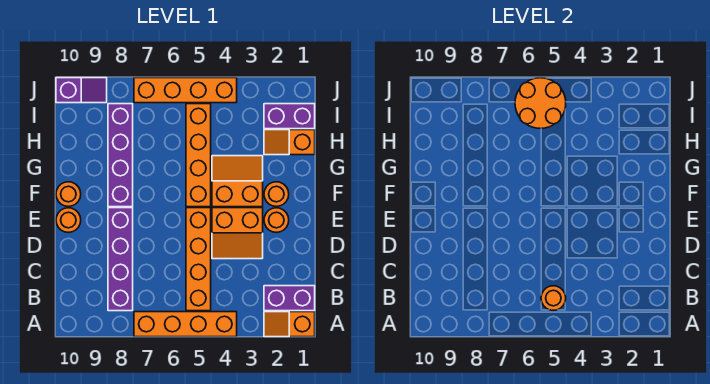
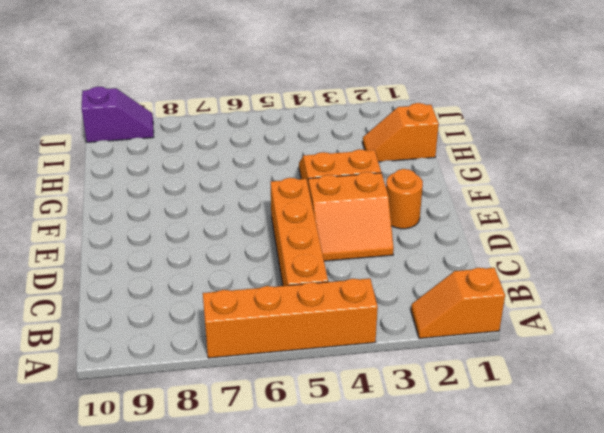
none -> purple 1x2 brick [264,286,315,311]
none -> purple 1x4 brick [108,208,133,311]
none -> orange 1x1 round brick [56,208,81,232]

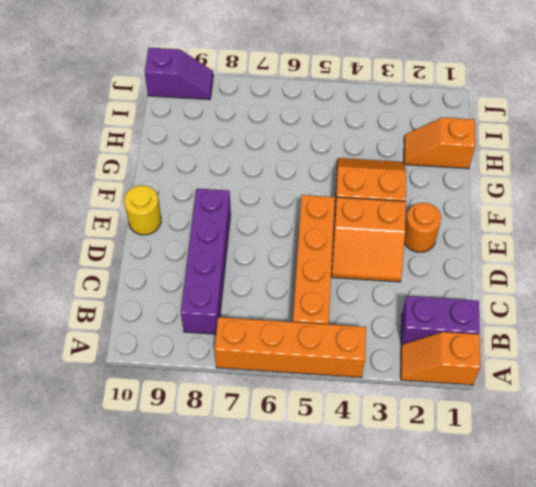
yellow 1x1 round brick [124,185,161,235] -> orange 1x1 round brick [56,208,81,232]
none -> orange 1x1 round brick [264,182,289,206]
none -> orange 1x4 brick [186,104,211,207]
none -> purple 1x4 brick [108,104,133,207]

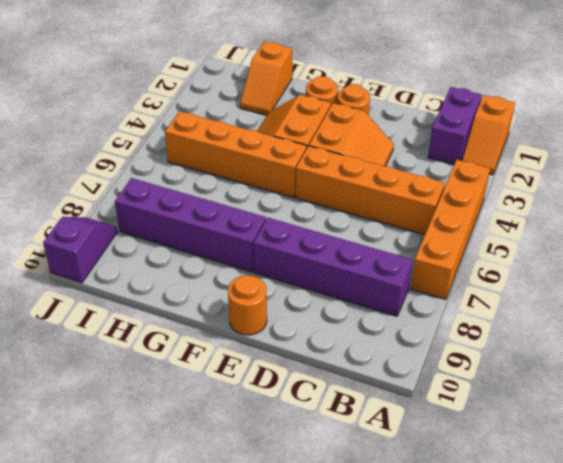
none -> orange 1x1 round brick [56,182,81,206]
none -> purple 1x2 brick [264,104,315,129]
none -> orange 1x4 brick [134,78,237,103]

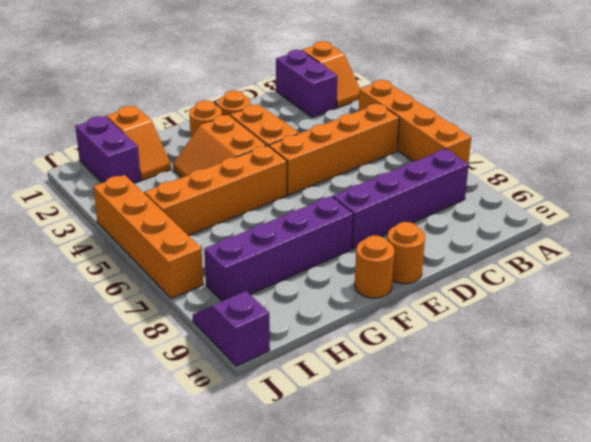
none -> orange 1x1 round brick [541,286,566,310]
none -> orange 2x2 round brick [515,78,566,129]

